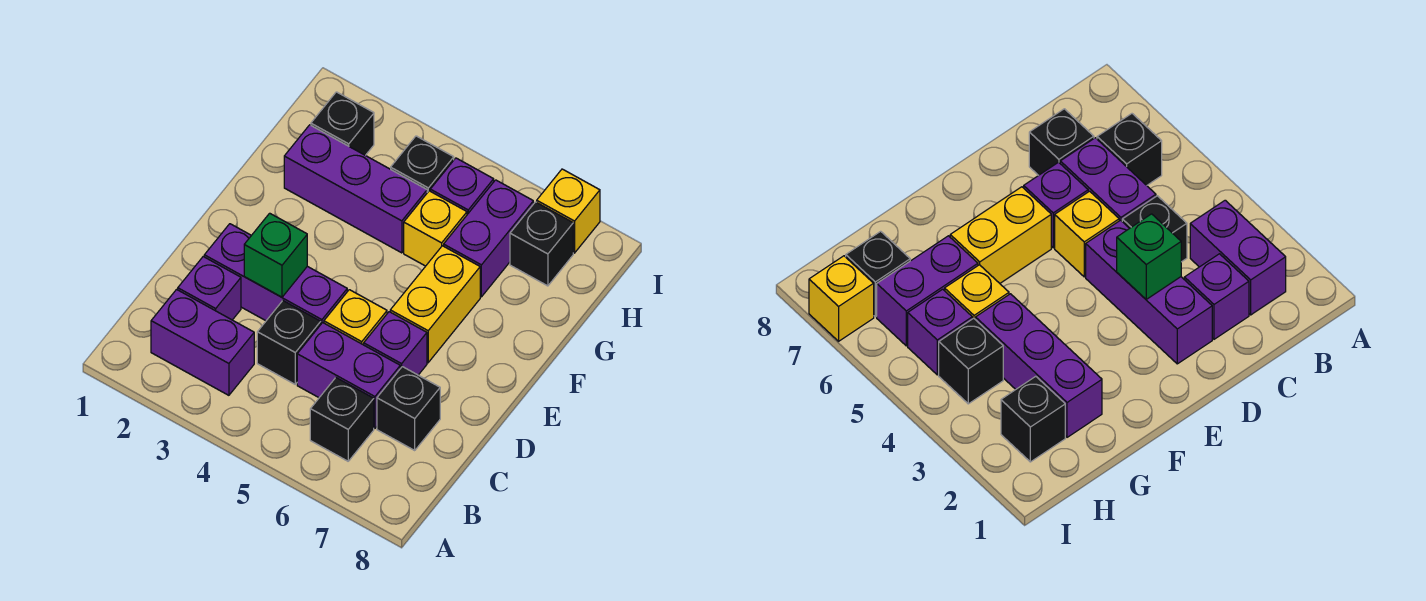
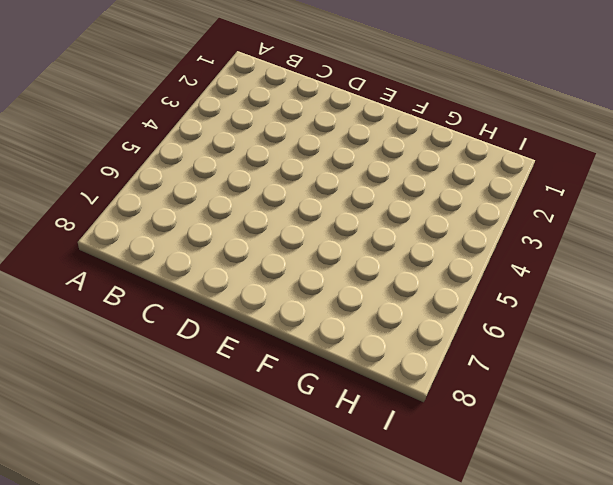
none -> purple 1x2 brick [151,289,254,395]
none -> black 1x1 brick [310,378,374,461]
none -> purple 1x1 brick [178,257,241,320]

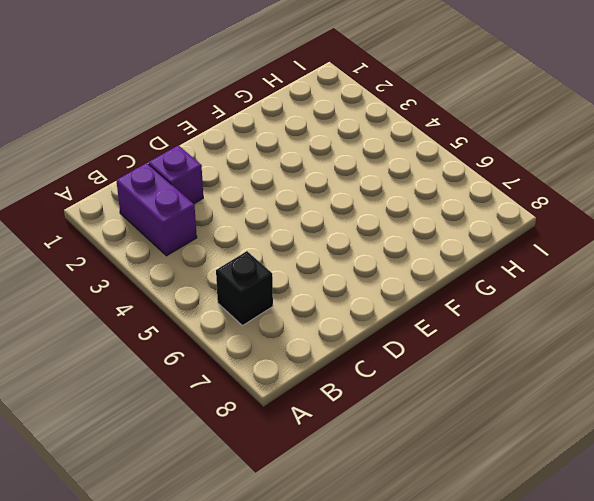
none -> black 1x1 brick [257,301,321,384]
none -> purple 1x2 brick [297,323,400,428]
none -> black 1x1 brick [377,367,440,450]

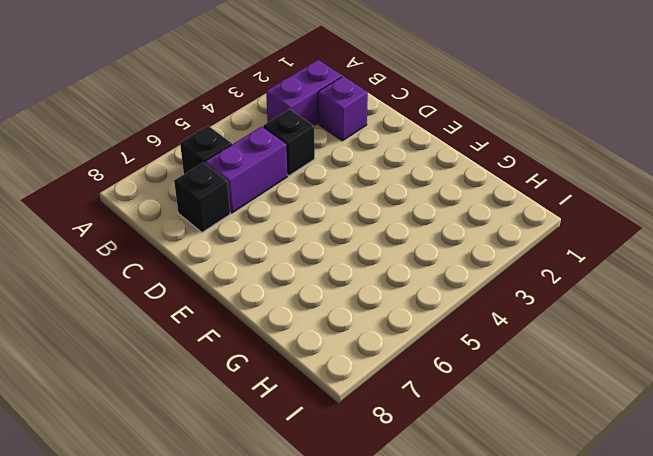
none -> purple 1x3 brick [204,224,347,324]
none -> yellow 1x1 brick [324,290,387,345]
none -> purple 1x1 brick [364,312,427,375]

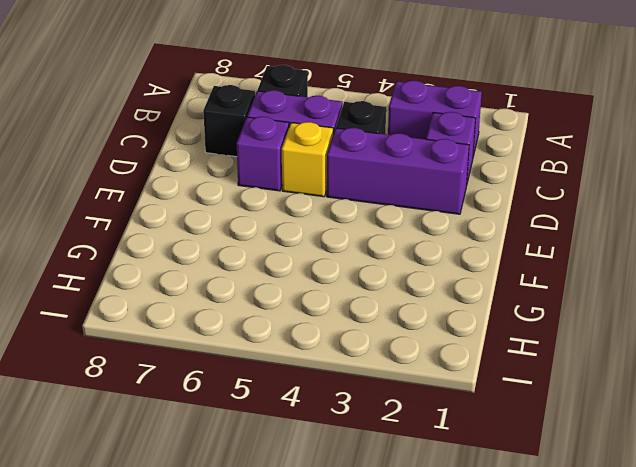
none -> yellow 1x2 brick [390,246,480,362]
none -> purple 1x3 brick [284,125,427,253]
none -> yellow 1x1 brick [404,191,467,266]

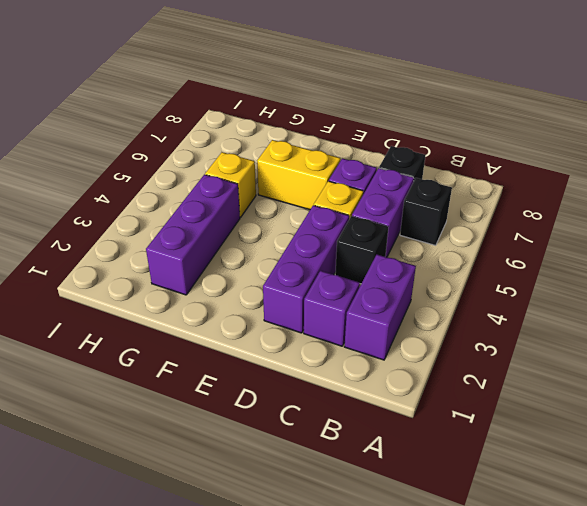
none -> purple 1x2 brick [444,180,533,297]
none -> black 1x1 brick [311,92,374,155]
none -> black 1x1 brick [391,136,454,193]

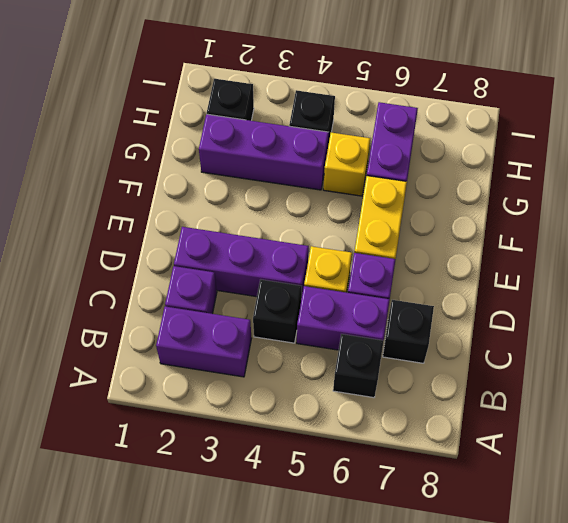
none -> purple 1x1 brick [430,158,494,214]
none -> black 1x1 brick [510,202,573,286]
none -> yellow 1x1 brick [537,169,600,253]

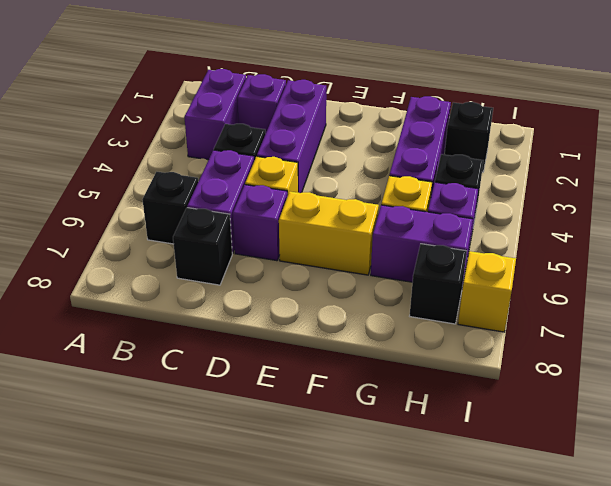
none -> green 1x1 brick [244,213,307,297]

